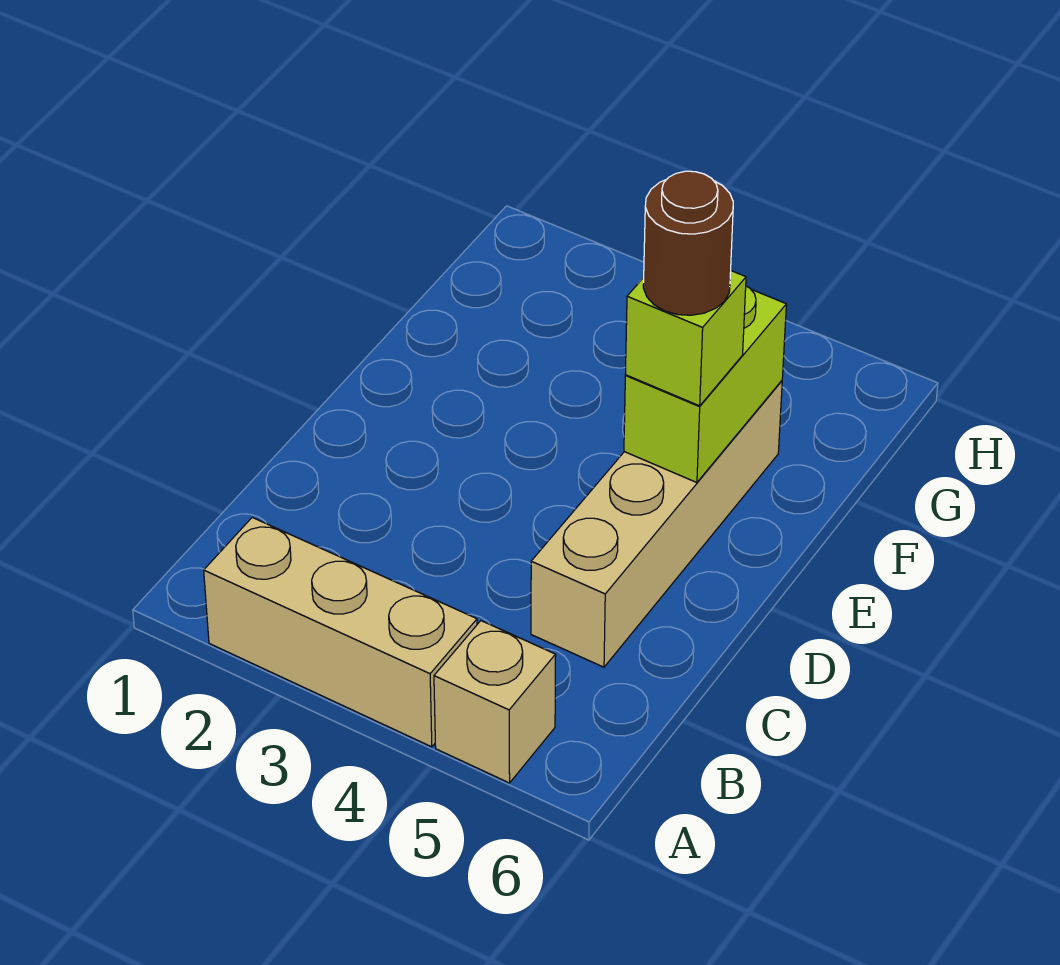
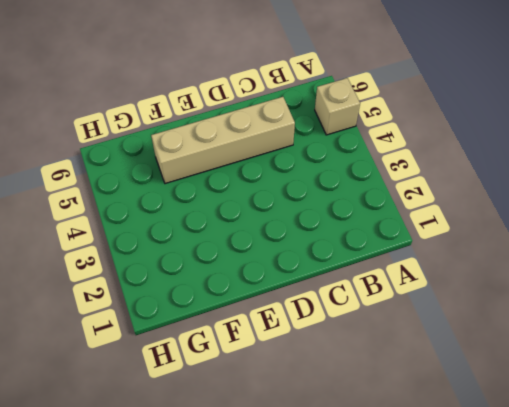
none -> tan 1x3 brick [204,517,477,747]
none -> lime 1x2 brick [624,286,786,483]

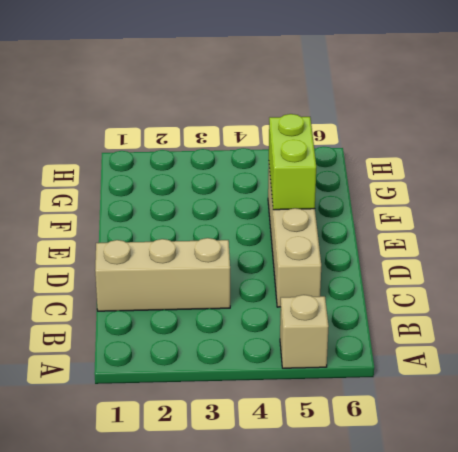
tan 1x3 brick [95,238,230,311] -> tan 1x3 brick moved to [204,517,477,747]
none -> lime 1x1 brick [625,271,746,406]
none -> brown 1x1 round brick [643,171,733,315]

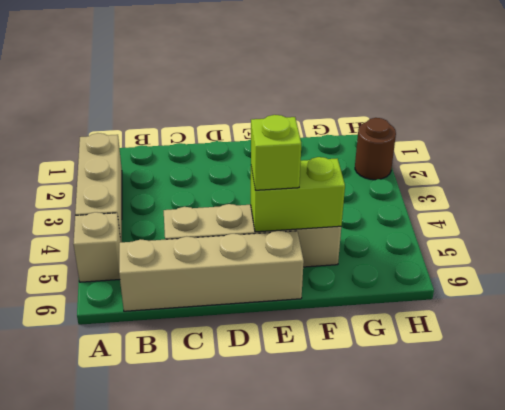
tan 1x4 brick [119,231,304,311] -> none
brown 1x1 round brick [355,118,396,180] -> brown 1x1 round brick moved to [643,171,733,315]

